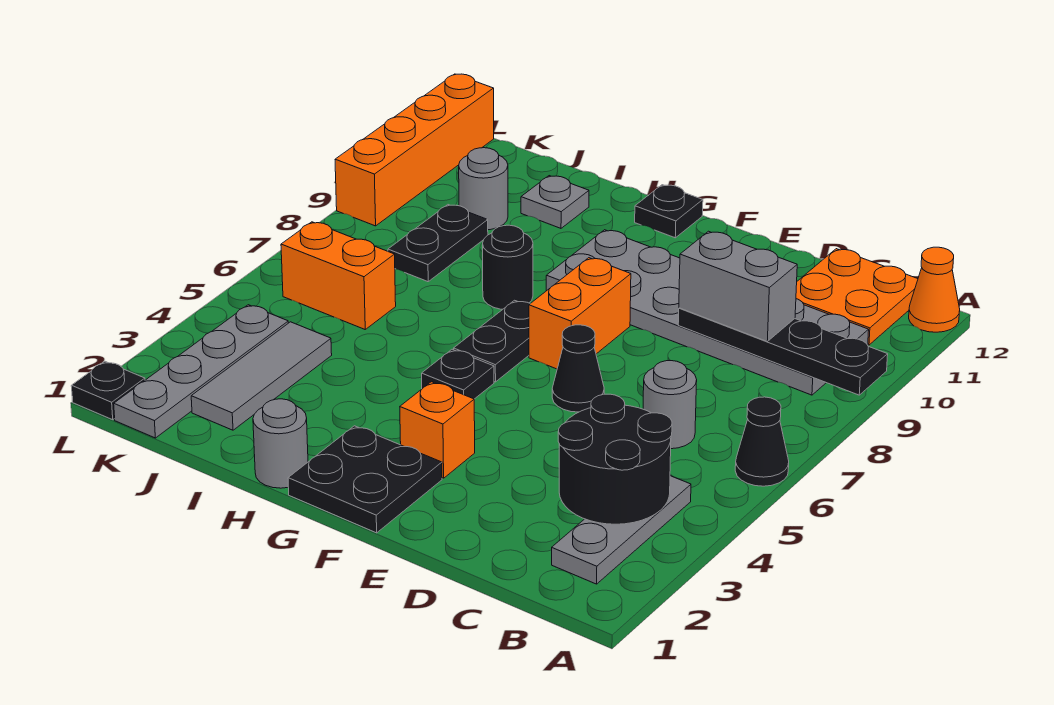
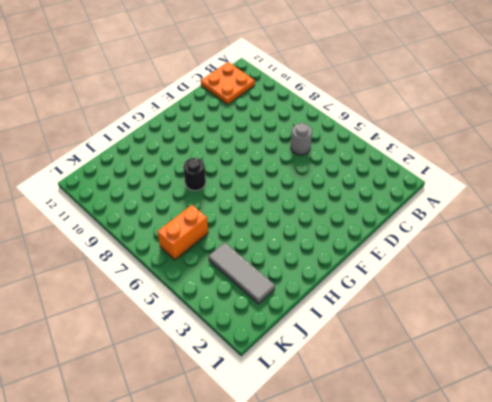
none -> black 1x1 cone [735,397,789,486]
none -> orange 1x1 cone [909,247,960,332]
none -> grey 1x3 plate [552,476,691,584]

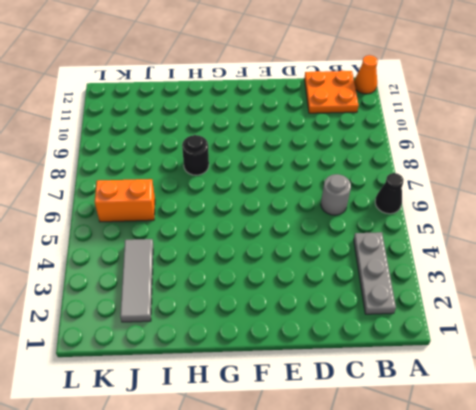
none -> grey 2x6 plate [546,230,869,395]
none -> black 1x1 cone [552,325,604,412]
none -> black 2x2 plate [288,426,442,533]

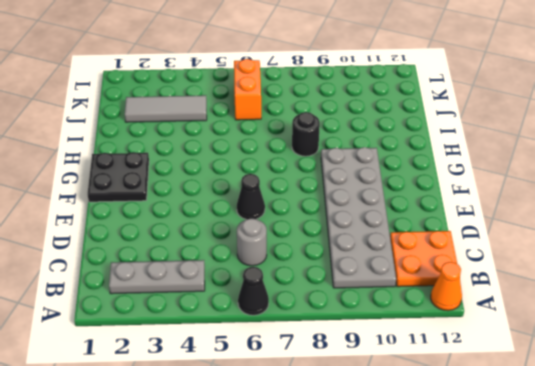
none -> orange 1x1 brick [400,382,475,478]
none -> orange 1x2 brick [529,258,631,369]
none -> black 1x1 plate [422,349,494,399]

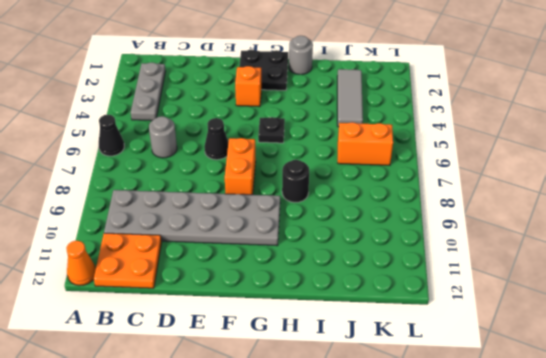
none -> black 1x2 plate [454,300,530,382]
none -> black 1x1 plate [635,185,703,238]
none -> grey 1x1 plate [521,176,589,228]

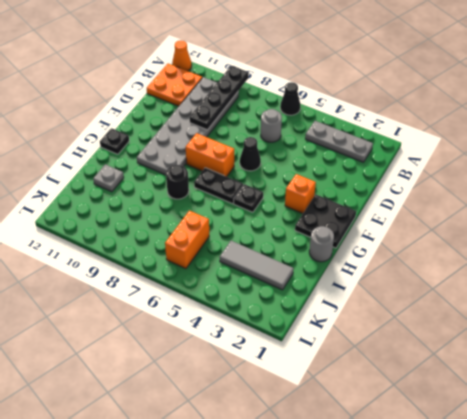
none -> black 1x2 plate [388,205,488,282]
none -> grey 1x1 round brick [459,148,508,230]
none -> grey 1x4 plate [114,305,288,438]

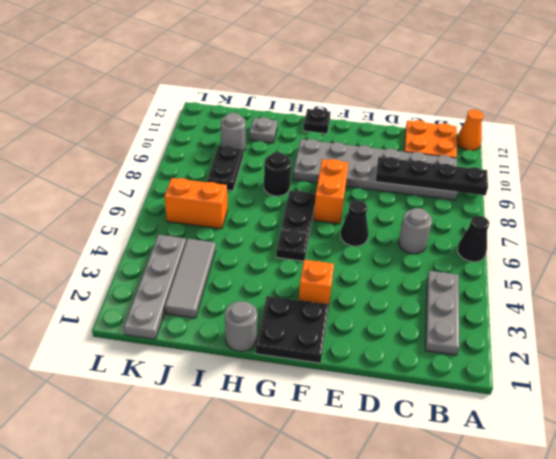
none -> black 1x1 plate [71,361,145,420]
none -> orange 1x4 brick [335,74,494,226]
none -> black 2x2 round brick [558,394,672,524]

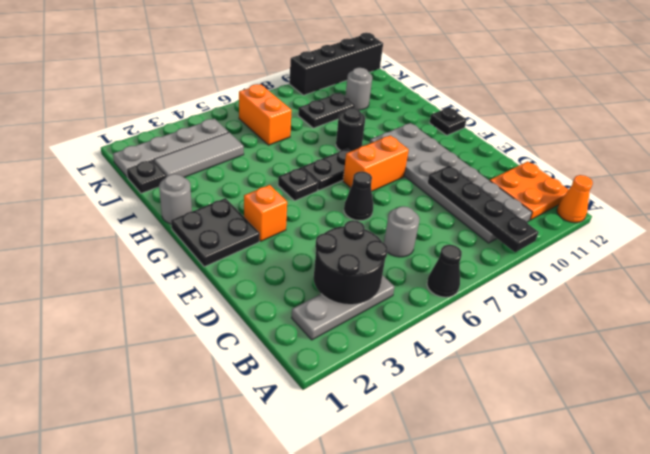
black 1x1 plate [127,160,167,193] -> black 1x1 plate moved to [71,361,145,420]
black 1x4 brick [289,33,383,95] -> orange 1x4 brick [335,74,494,226]
none -> grey 1x1 plate [521,176,589,228]
none -> grey 1x2 brick [679,231,797,341]

